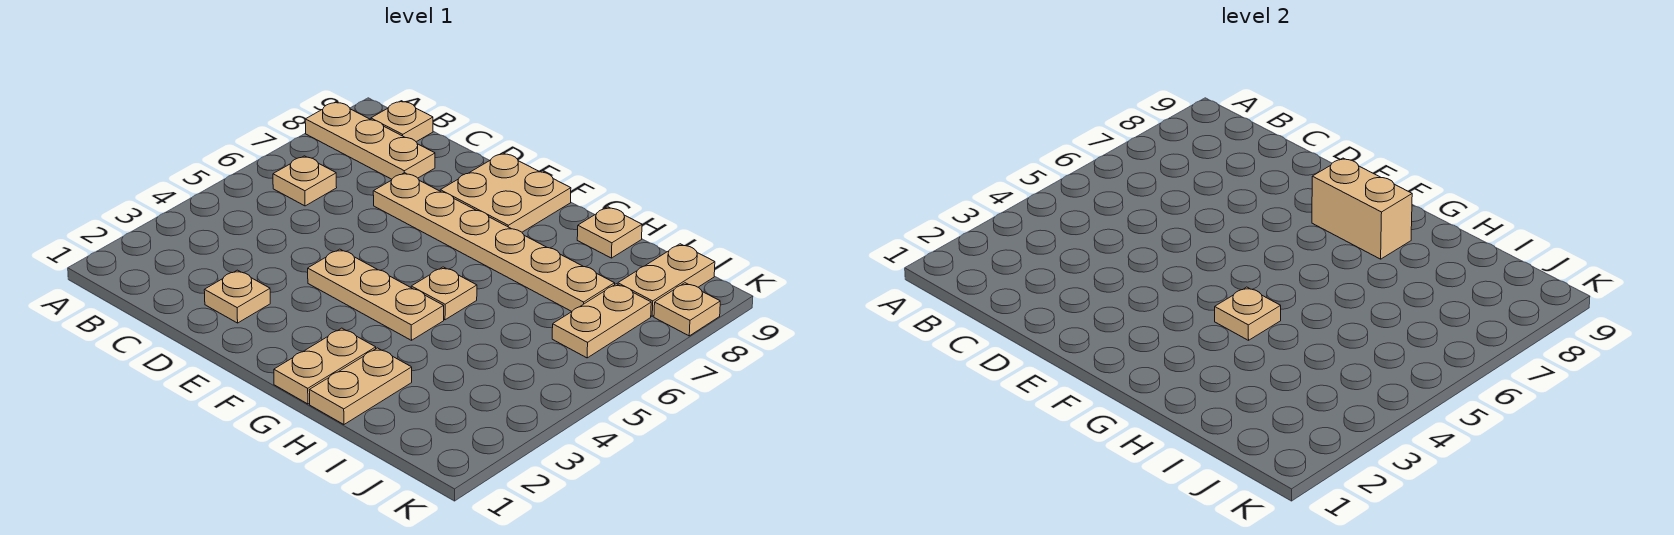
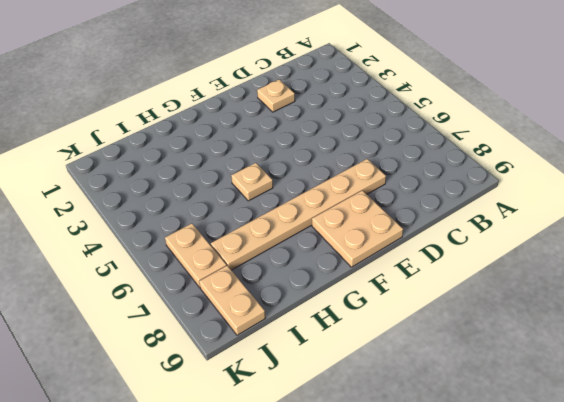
none -> tan 1x3 plate [305,102,435,179]
none -> tan 1x1 plate [273,156,337,206]
none -> tan 1x1 plate [371,101,433,142]

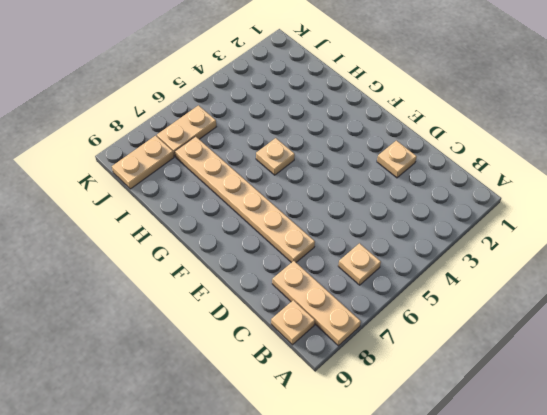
none -> tan 1x3 plate [308,249,444,340]
none -> tan 2x2 plate [440,153,571,232]
none -> tan 1x2 plate [274,328,376,404]

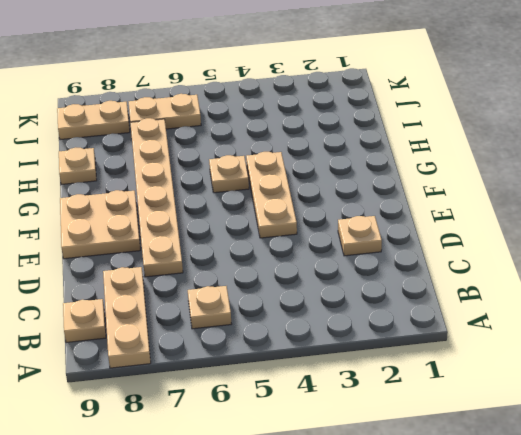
none -> tan 1x2 plate [274,328,376,404]
none -> tan 1x2 plate [309,348,412,424]
none -> tan 1x1 plate [654,283,720,336]

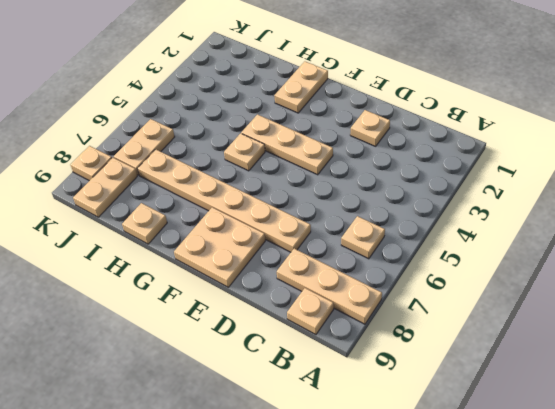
none -> tan 1x2 plate [309,348,412,424]
none -> tan 1x2 brick [1312,158,1412,259]
none -> tan 1x1 plate [1215,287,1281,340]

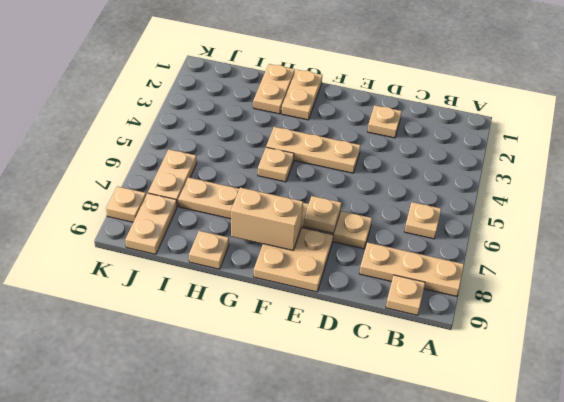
tan 1x1 plate [303,196,341,233] -> tan 1x1 plate moved to [1215,287,1281,340]

